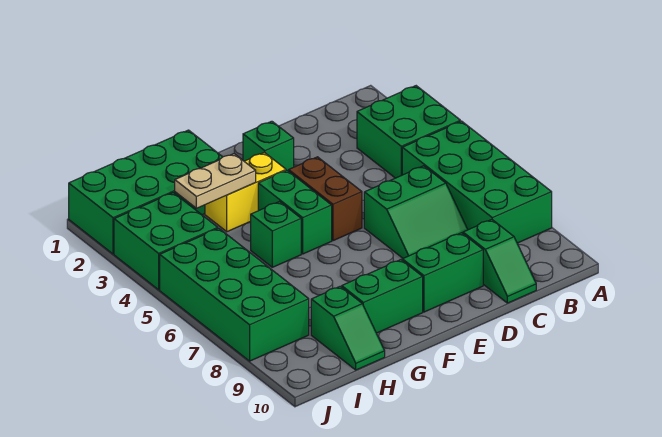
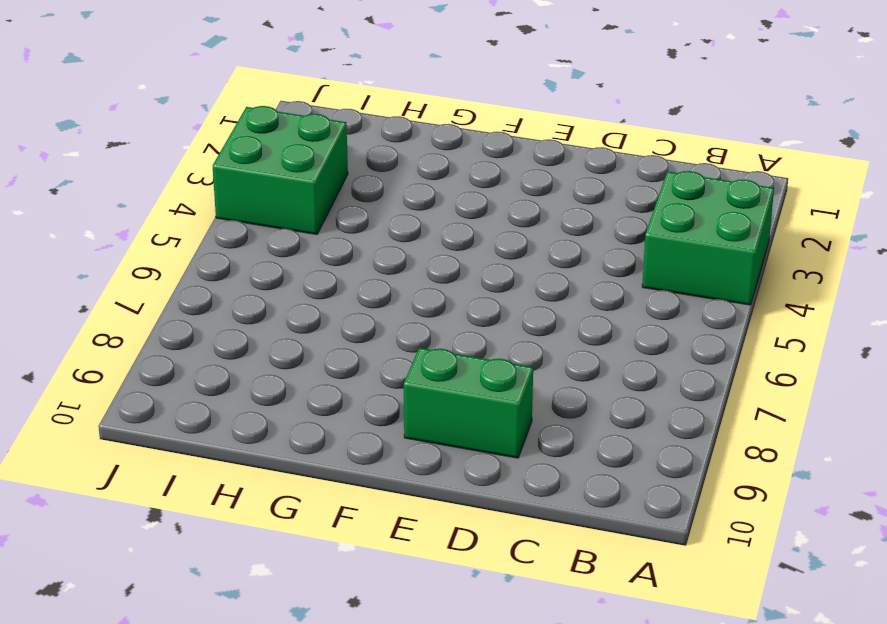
none -> green 2x4 brick [402,121,552,243]
none -> green 2x2 slope [364,166,468,258]
none -> green 1x2 slope [463,219,536,303]

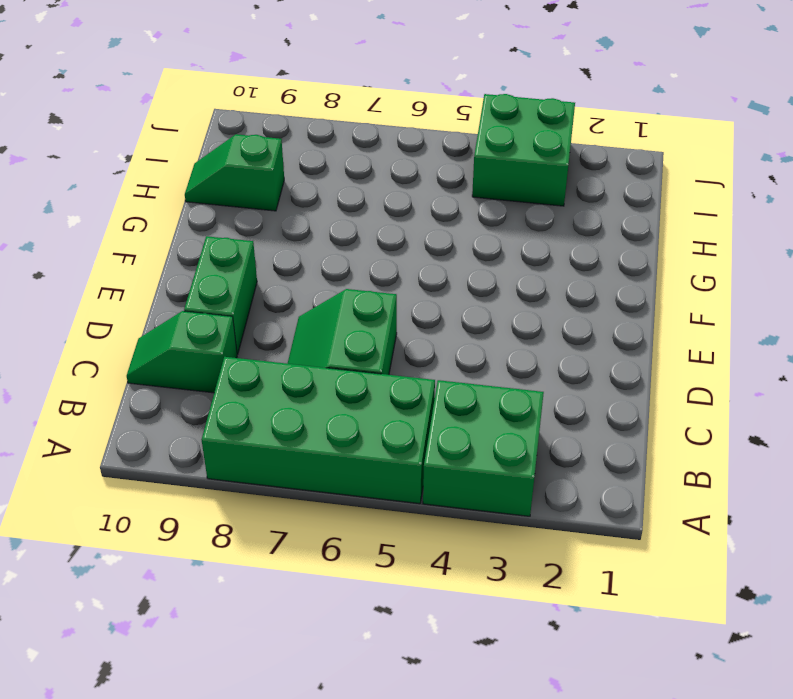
none -> green 1x1 brick [243,121,294,171]
none -> brown 1x2 brick [289,157,362,241]
none -> yellow 1x2 brick [205,152,286,232]

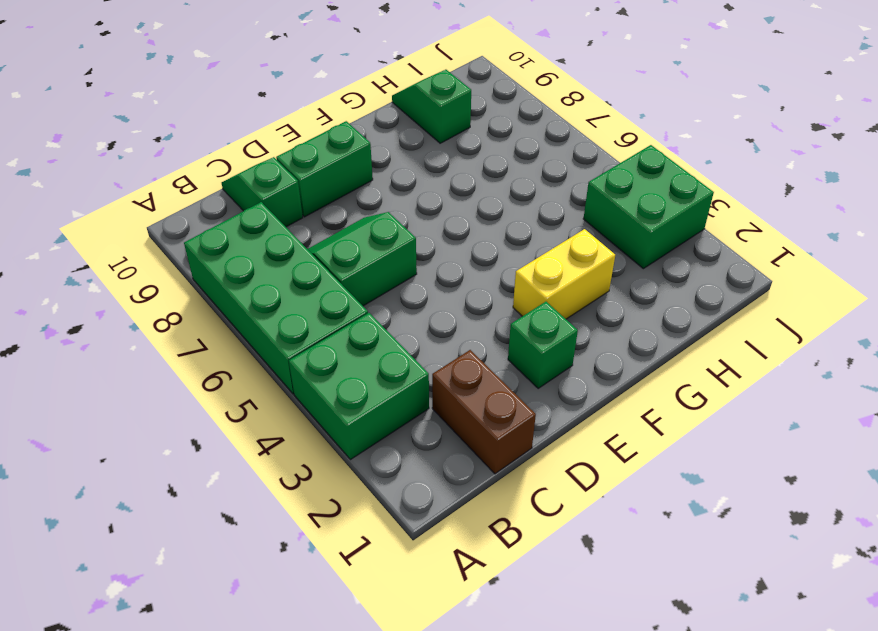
brown 1x2 brick [432,350,536,474] -> brown 1x2 brick moved to [289,157,362,241]
none -> green 1x2 brick [258,170,332,254]
none -> green 1x2 brick [342,260,423,333]
none -> green 2x4 brick [69,130,222,254]

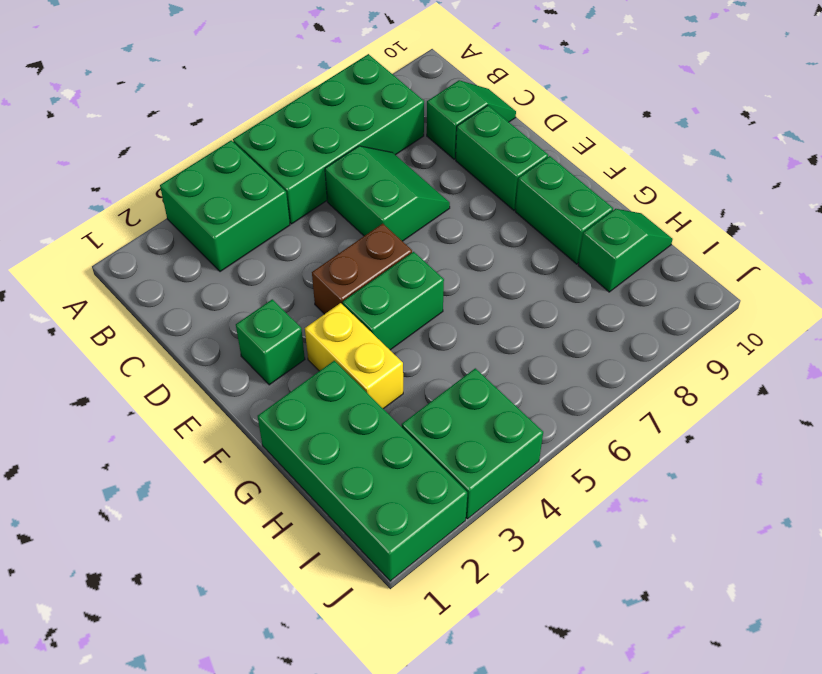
none -> green 1x1 brick [251,202,301,267]
none -> green 2x4 brick [160,228,309,361]
none -> tan 1x2 plate [175,154,256,208]

